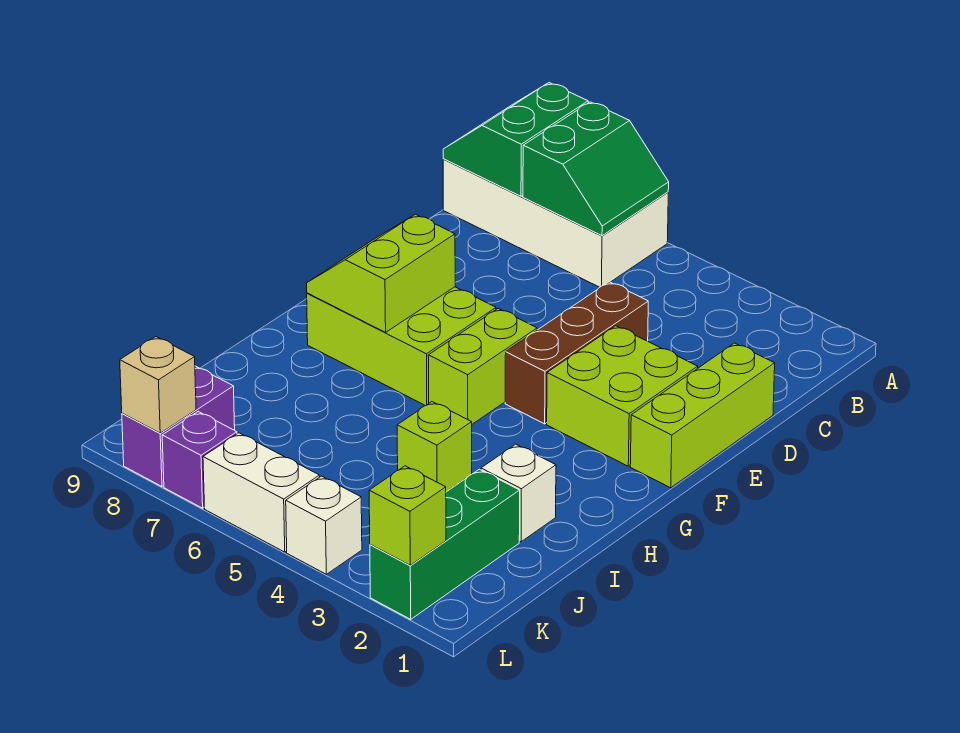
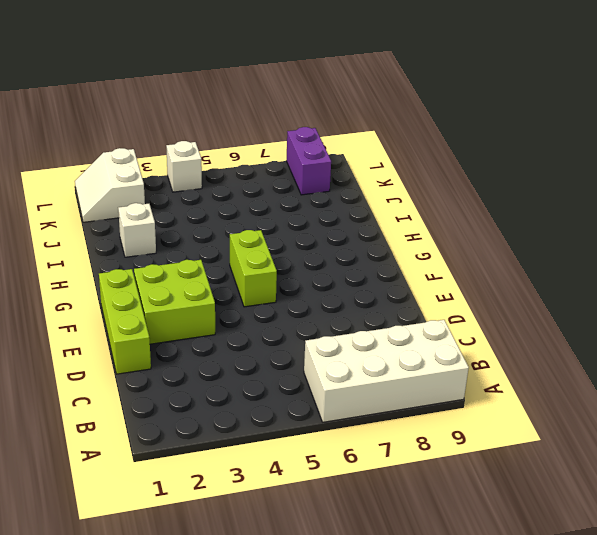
white 2x2 slope [75,148,145,222] -> green 1x3 brick [370,469,520,619]
none -> brown 1x3 brick [505,282,648,424]
none -> lime 2x3 brick [307,287,496,406]
none -> lime 1x1 brick [397,402,472,492]

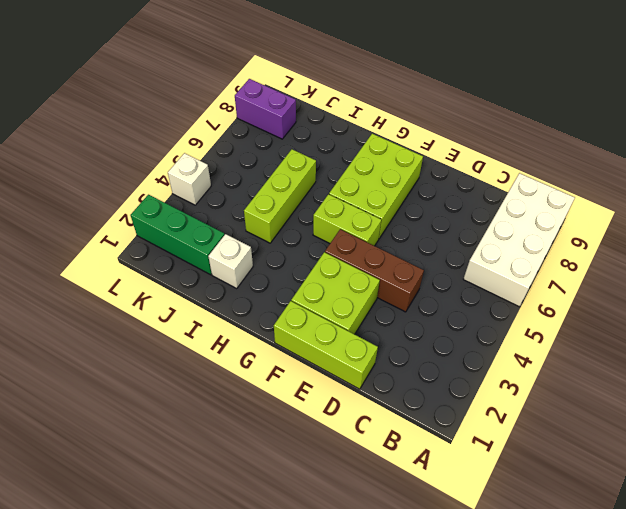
lime 1x3 brick [244,149,316,243] -> lime 1x1 brick [397,402,472,492]
none -> white 1x2 brick [203,433,320,552]
none -> purple 1x1 brick [162,412,237,508]
none -> green 2x2 slope [523,102,669,236]

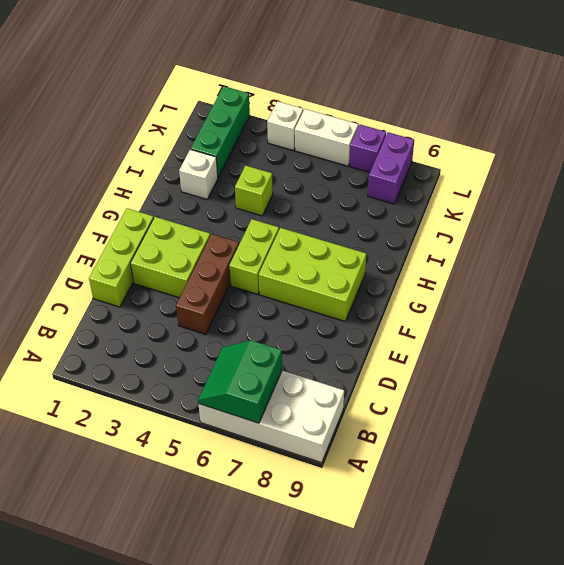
none -> green 2x2 slope [443,83,588,196]
none -> lime 2x2 slope [307,214,455,332]
none -> lime 1x1 brick [369,466,446,565]

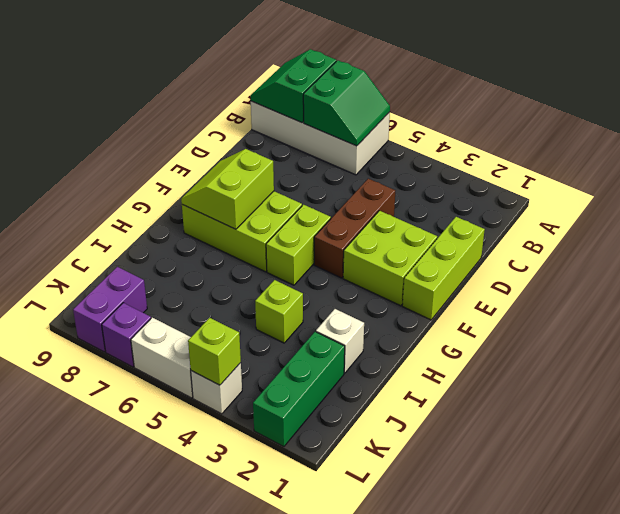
lime 1x1 brick [188,318,241,385] -> lime 1x1 brick moved to [369,466,446,565]
none -> tan 1x1 brick [120,337,196,433]

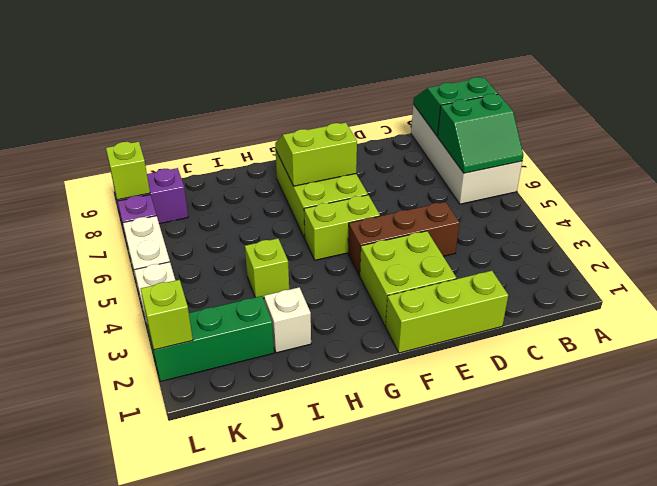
lime 1x1 brick [106,142,150,200] -> tan 1x1 brick [120,337,196,433]

